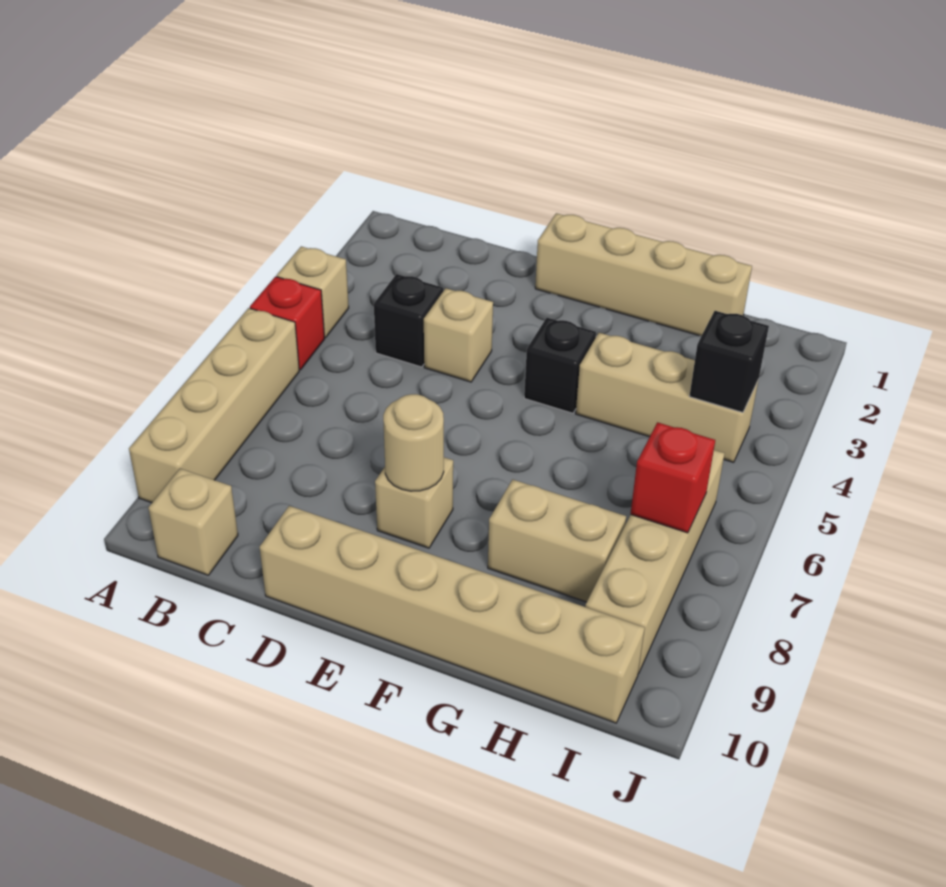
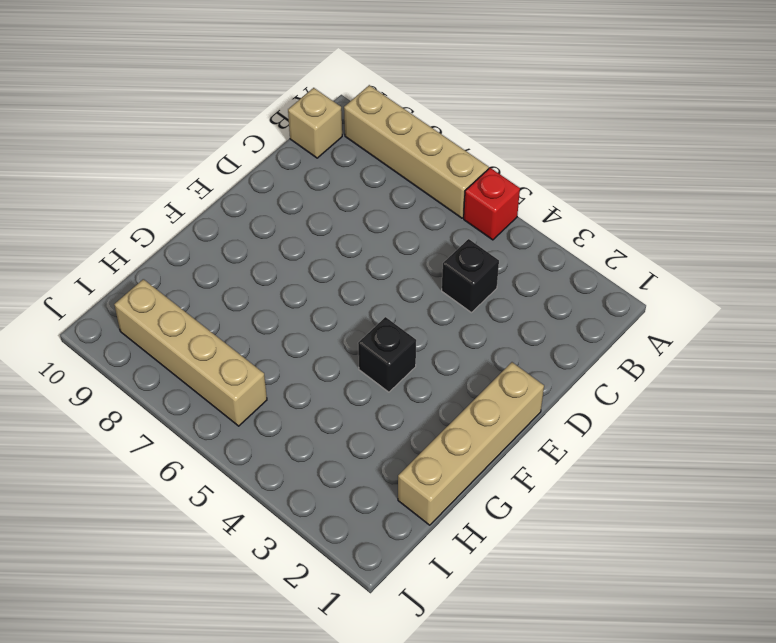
none -> tan 1x1 brick [277,246,349,338]
none -> tan 1x1 brick [424,288,493,382]
none -> tan 1x6 brick [260,506,645,723]

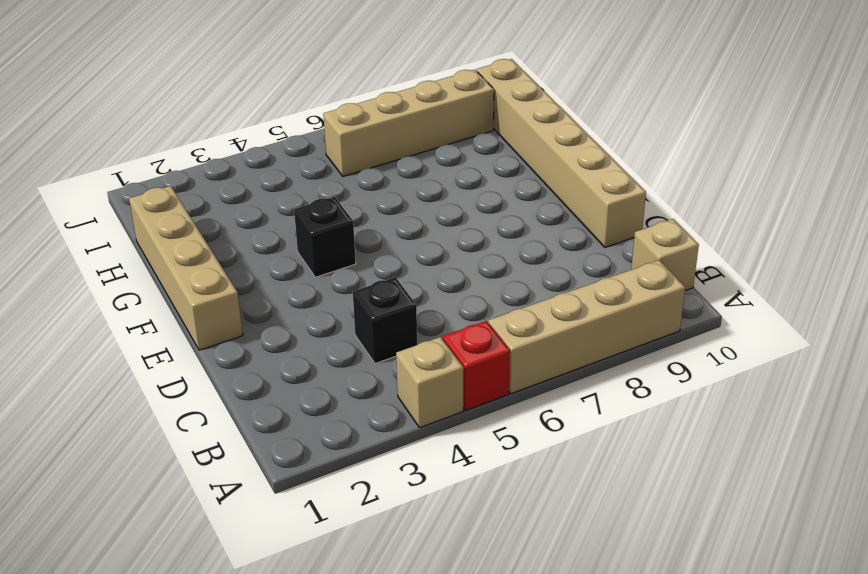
none -> tan 1x1 brick [424,288,493,382]
none -> tan 1x1 brick [375,457,453,548]
none -> tan 1x3 brick [576,333,758,462]

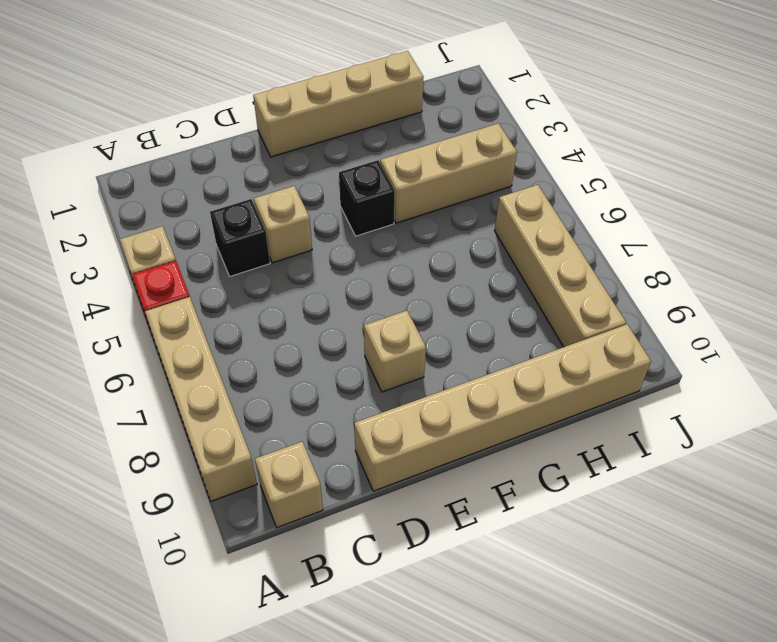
none -> tan 1x2 brick [488,479,626,602]
none -> tan 1x1 round brick [383,394,444,491]
none -> black 1x1 brick [689,311,769,413]

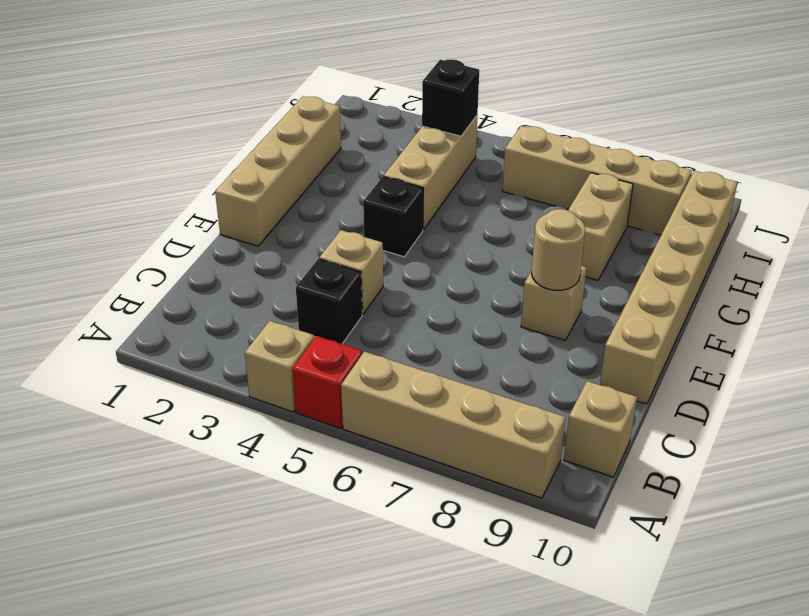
none -> red 1x1 brick [631,422,715,533]

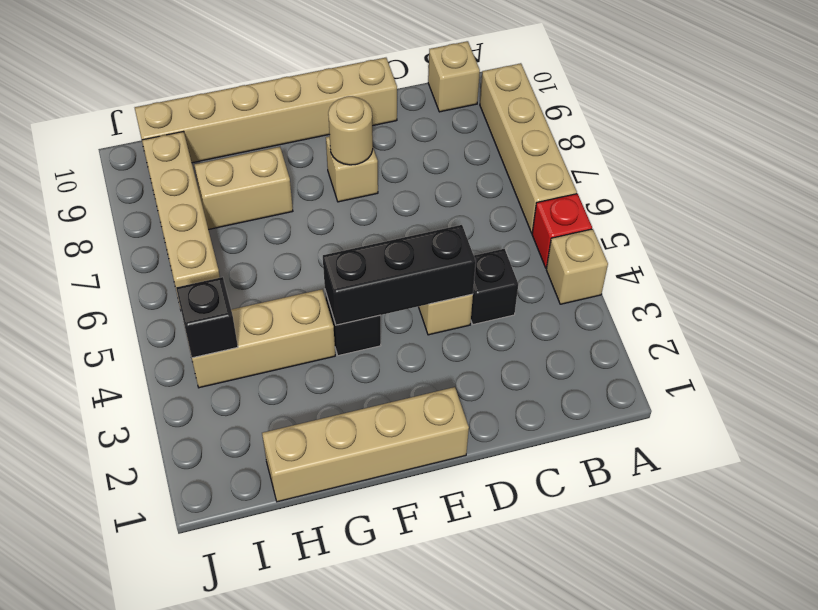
black 1x3 brick [323,225,476,325] -> none
none -> red 1x1 brick [631,422,715,533]

